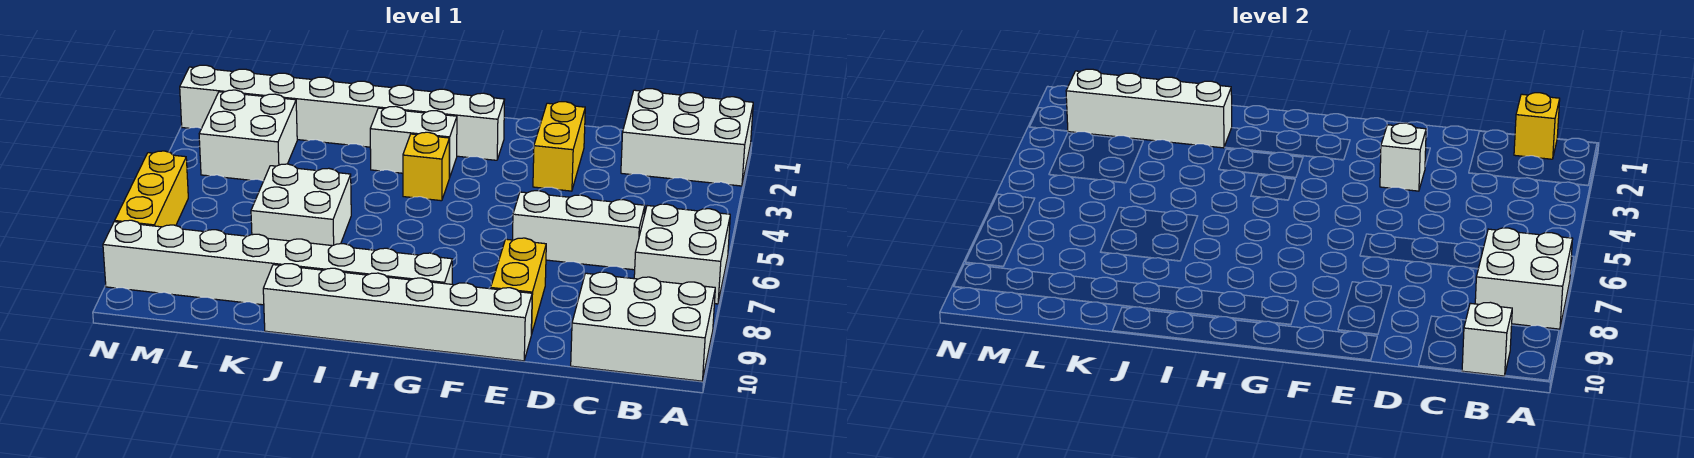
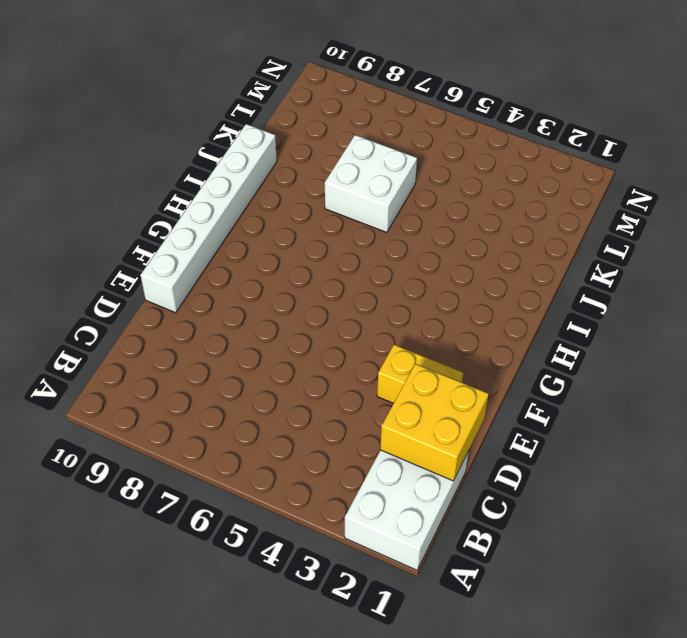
yellow 2x2 brick [380,364,489,481] -> none
none -> white 2x2 brick [634,204,730,304]
none -> white 2x3 brick [571,272,715,381]
none -> white 1x3 brick [513,191,645,270]

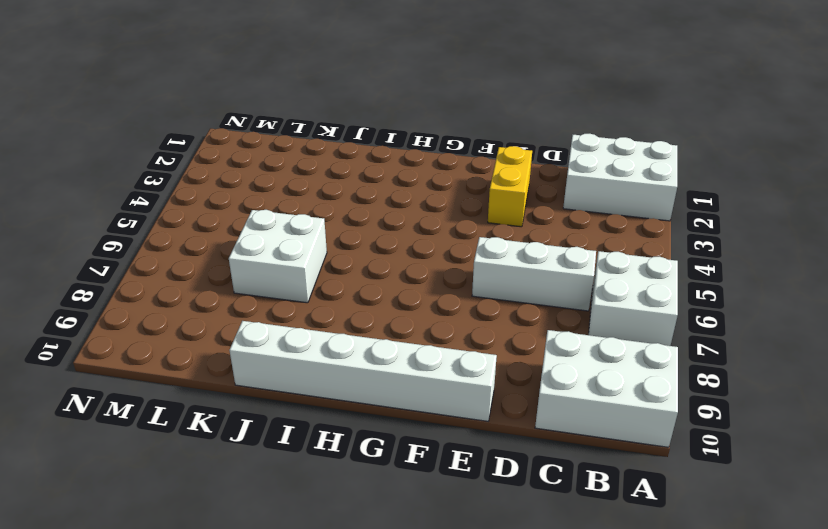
none -> yellow 1x2 brick [491,238,546,335]
none -> white 1x8 brick [180,65,505,160]
none -> white 1x8 brick [103,220,452,305]

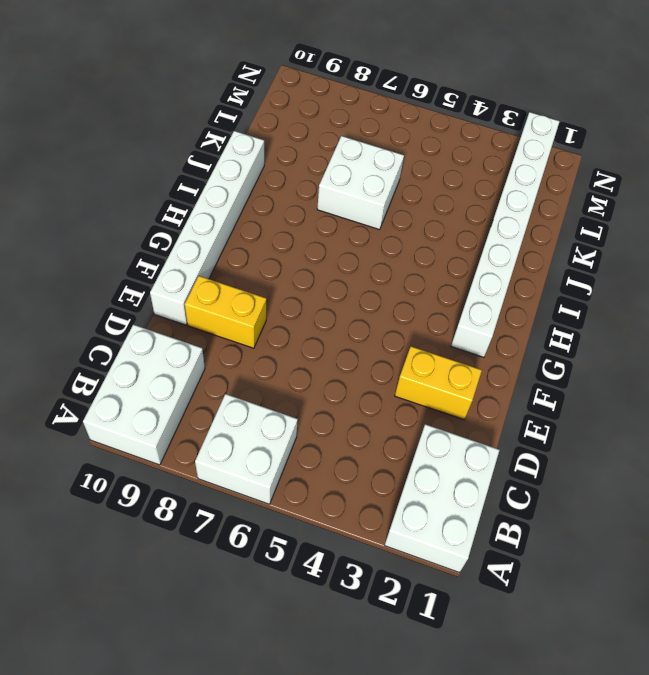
none -> white 1x3 brick [513,191,645,270]
none -> white 1x8 brick [103,220,452,305]
none -> white 1x2 brick [370,106,457,178]

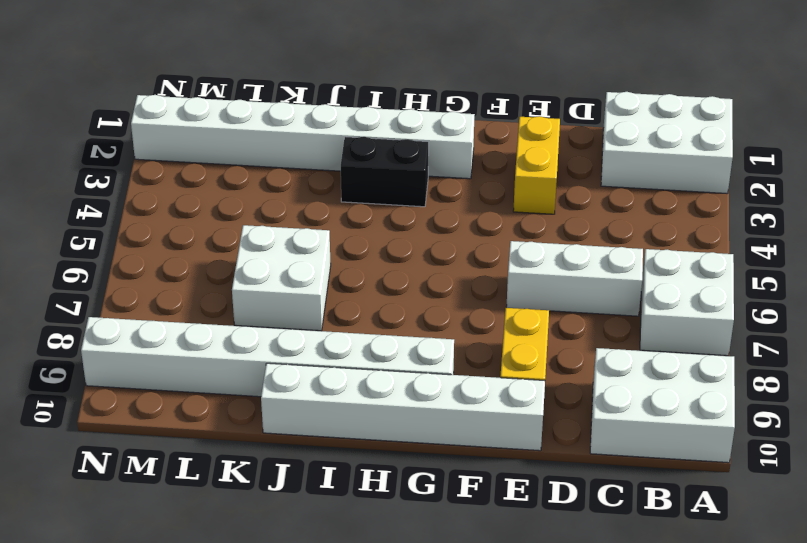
black 1x2 brick [341,137,429,207] -> white 1x2 brick [370,106,457,178]
none -> yellow 1x1 brick [403,132,449,201]
none -> white 2x2 brick [199,90,297,181]
none -> yellow 1x3 brick [115,151,188,227]

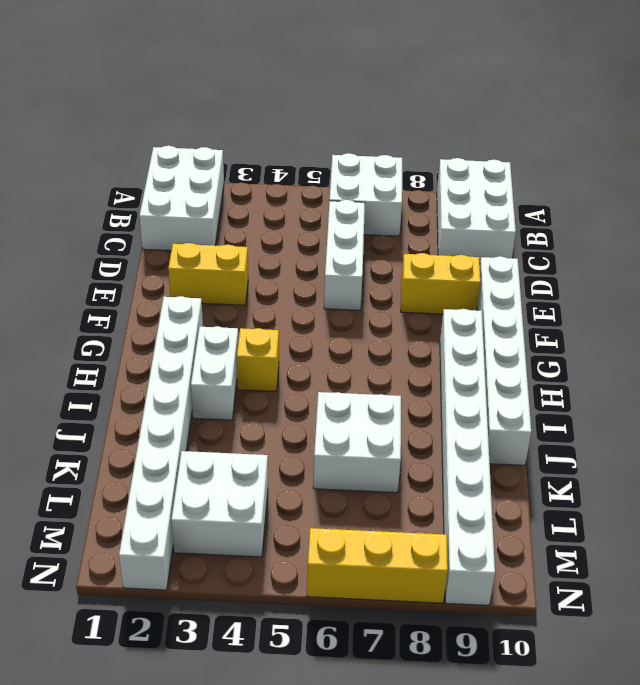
none -> white 2x2 brick [1475,228,1573,329]
none -> yellow 1x1 brick [1514,93,1560,159]
none -> white 1x1 brick [1462,302,1512,376]

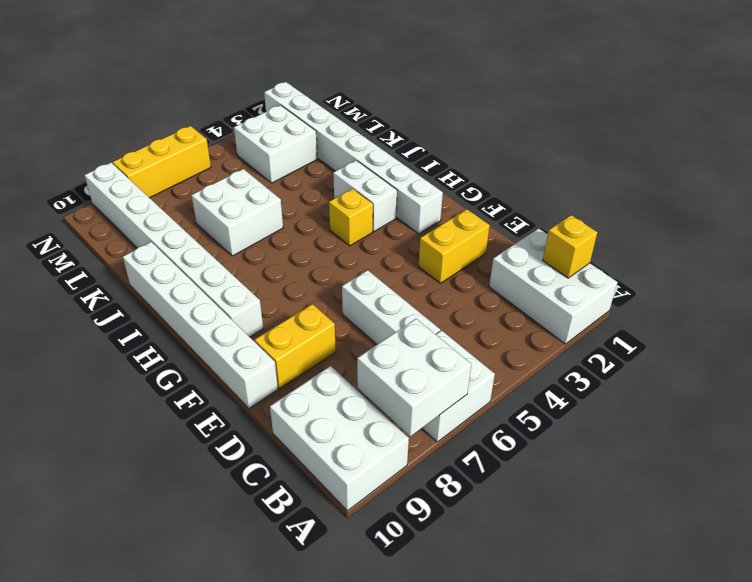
none -> white 1x1 brick [1462,302,1512,376]
none -> white 1x1 brick [1380,123,1426,191]
none -> white 1x4 brick [1066,69,1232,148]

